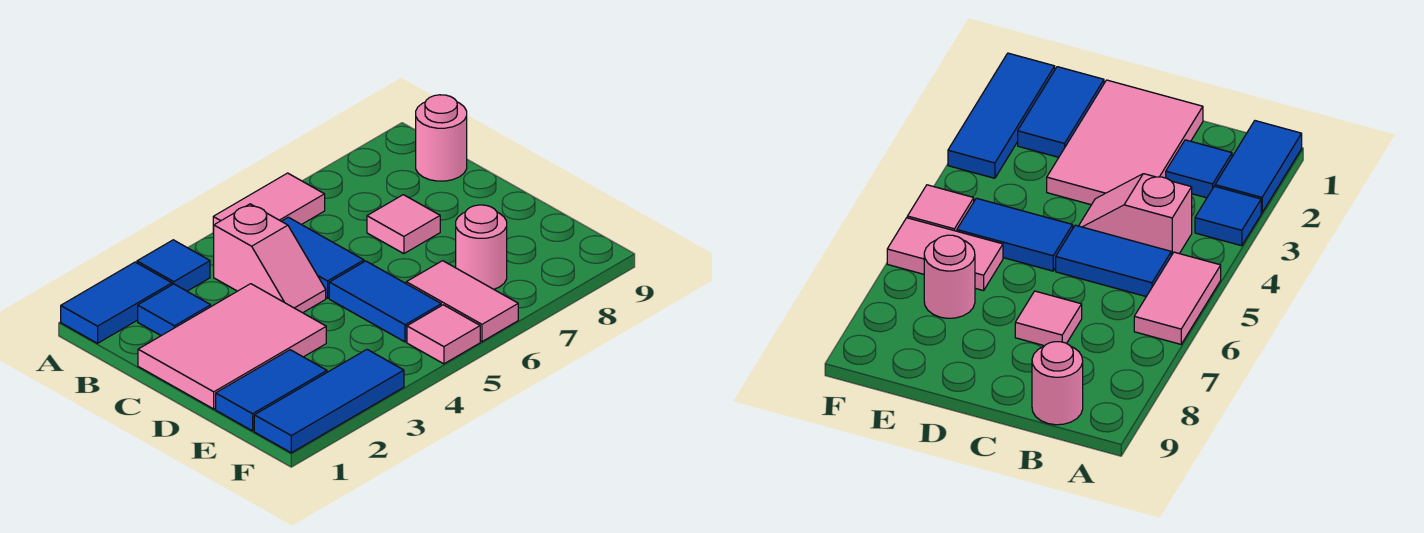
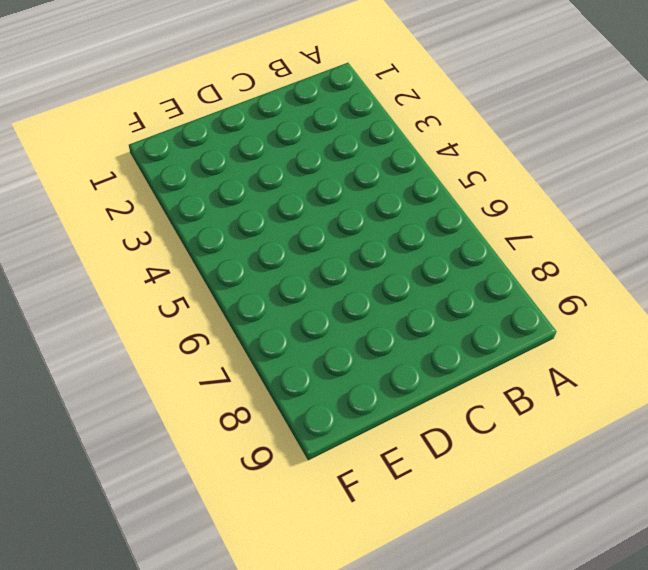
none -> blue 1x2 tile [61,262,172,343]
none -> blue 1x1 tile [137,240,210,291]
none -> pink 1x2 tile [213,173,325,234]

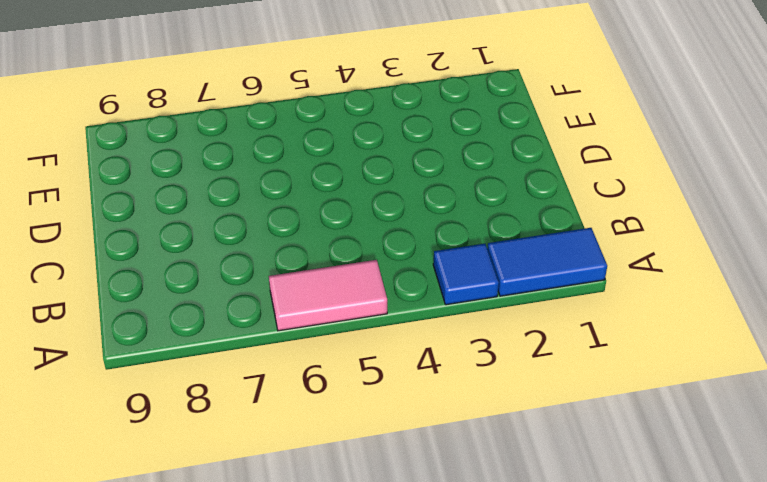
none -> blue 1x1 tile [138,284,211,336]
none -> pink 1x2 slope [214,204,326,313]
none -> blue 1x2 tile [281,217,364,298]

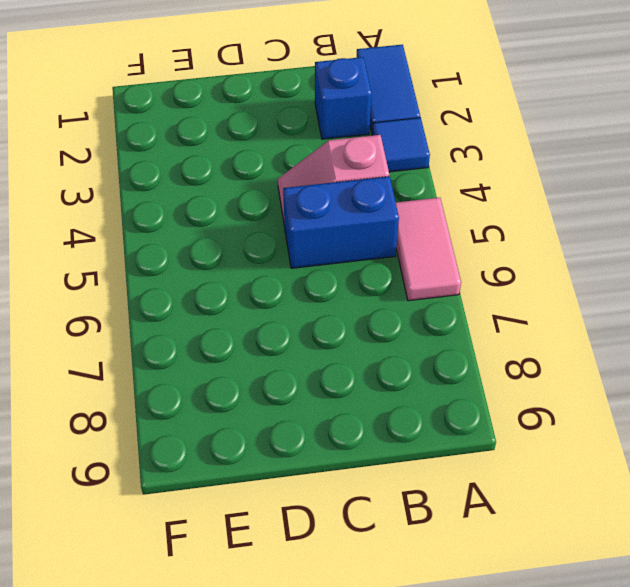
blue 1x1 brick [315,57,372,139] -> blue 1x1 tile [138,284,211,336]
blue 1x2 brick [283,176,399,268] -> blue 1x2 tile [281,217,364,298]
none -> pink 1x1 round brick [416,95,467,181]
none -> pink 2x3 tile [138,284,326,409]
none -> pink 1x1 tile [367,195,440,254]

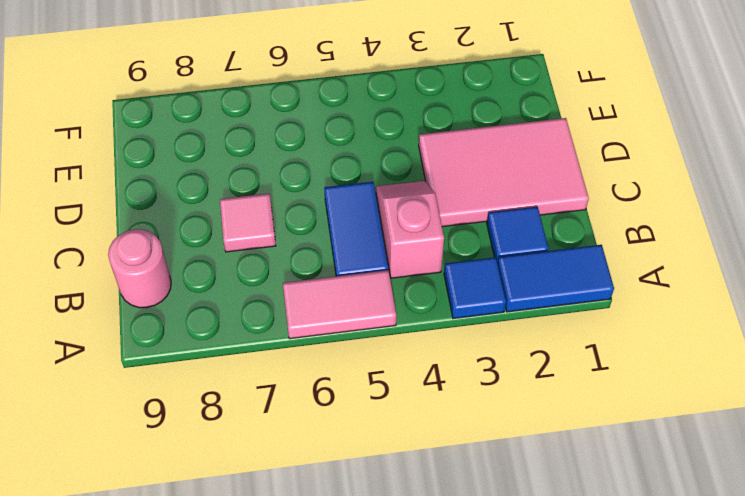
none -> blue 1x2 tile [329,261,441,342]
none -> blue 1x2 tile [216,350,327,431]
none -> pink 1x2 tile [406,261,518,342]

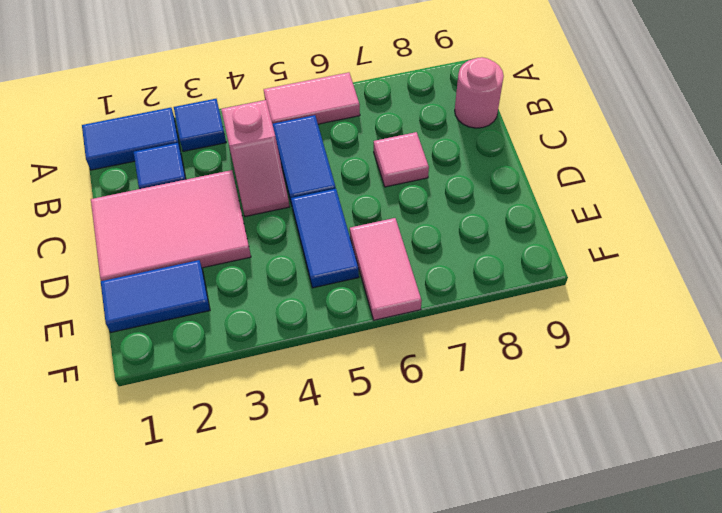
none -> pink 1x1 round brick [456,205,507,289]
none -> blue 1x3 tile [254,350,404,453]
none -> pink 1x1 tile [407,305,480,364]

